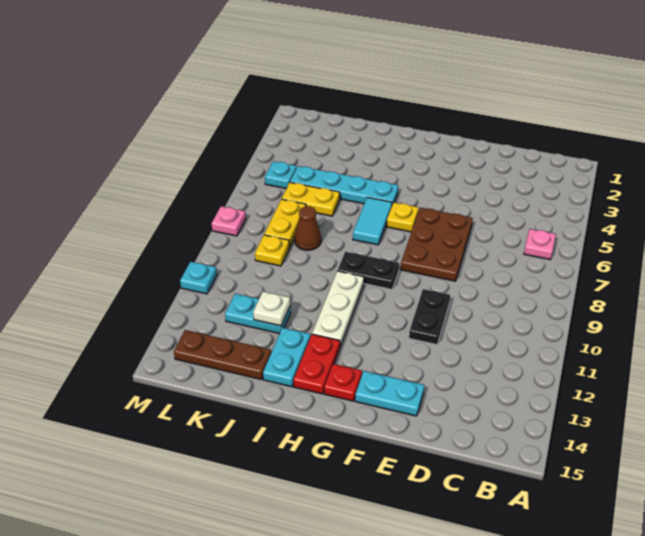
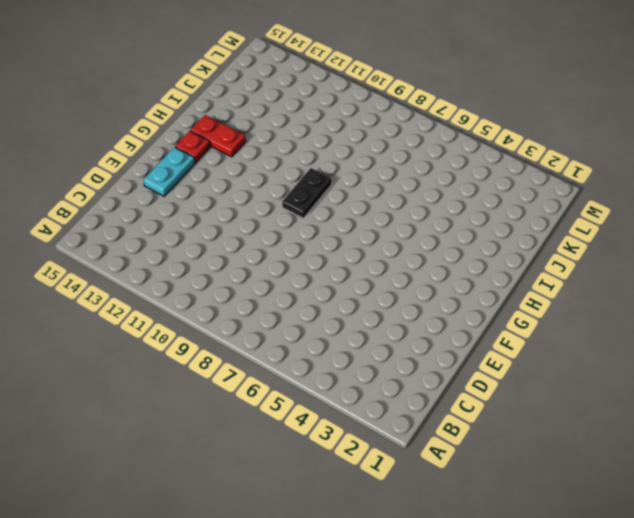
none -> pink 1x1 plate [524,229,556,260]
none -> brown 2x3 plate [401,208,473,281]
none -> black 1x2 plate [409,289,450,345]

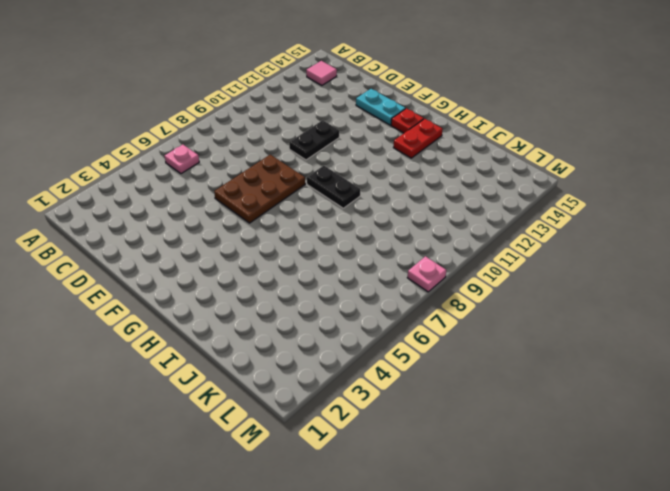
pink 1x1 tile [306,61,337,86] -> none
none -> yellow 1x1 plate [387,203,419,232]
none -> cyan 1x4 plate [290,166,398,204]
none -> cyan 1x2 tile [353,197,392,245]

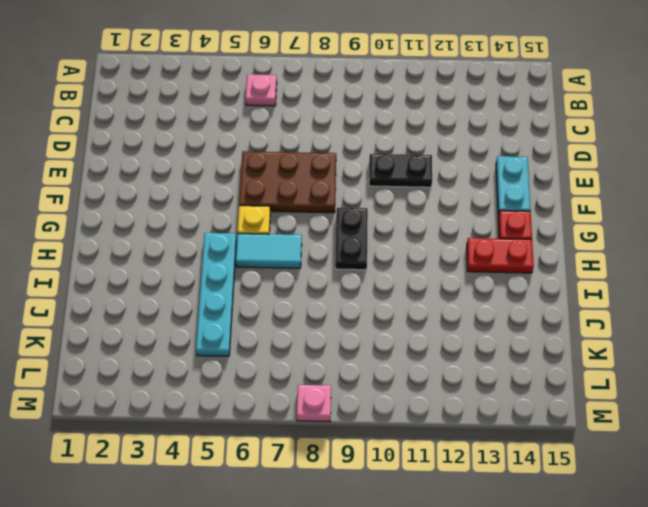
none -> white 1x3 plate [312,271,364,346]
none -> cyan 1x2 plate [263,328,310,387]
none -> yellow 1x2 plate [282,182,340,216]

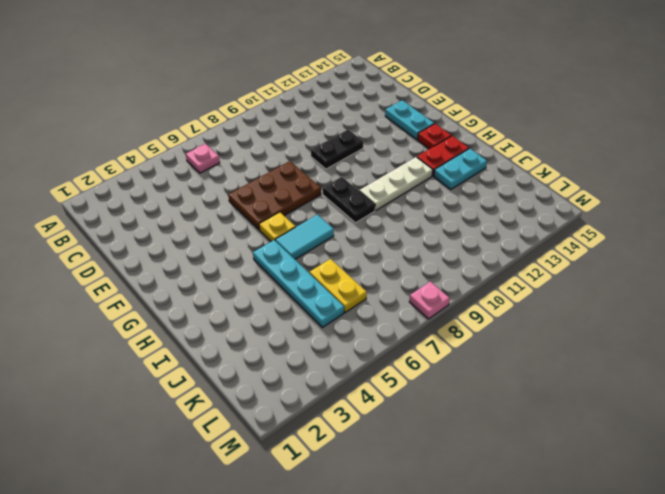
none -> brown 1x1 cone [295,206,321,250]
none -> cyan 1x2 plate [225,294,291,334]
none -> brown 1x3 plate [174,330,271,380]

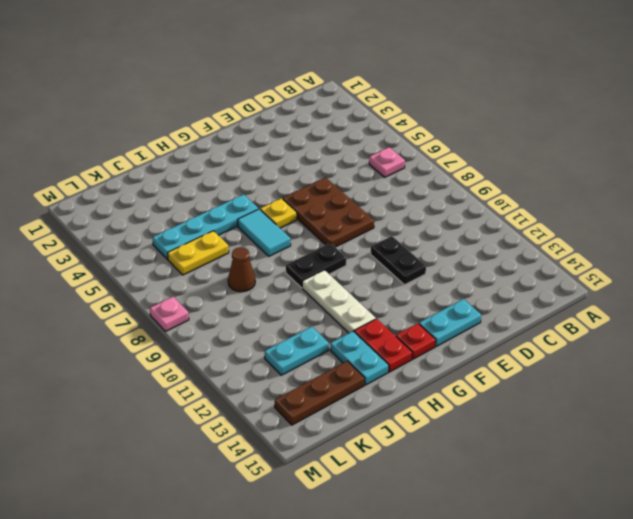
none -> yellow 1x2 plate [264,199,306,247]
none -> yellow 1x1 plate [255,235,290,266]
none -> cyan 1x1 plate [265,161,296,189]

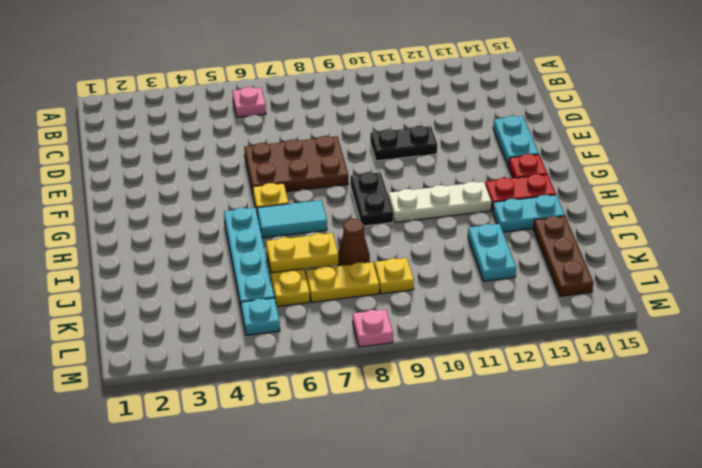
yellow 1x2 plate [266,233,339,273] -> none
none -> cyan 1x1 plate [180,262,217,294]
none -> white 1x1 plate [253,292,290,326]

